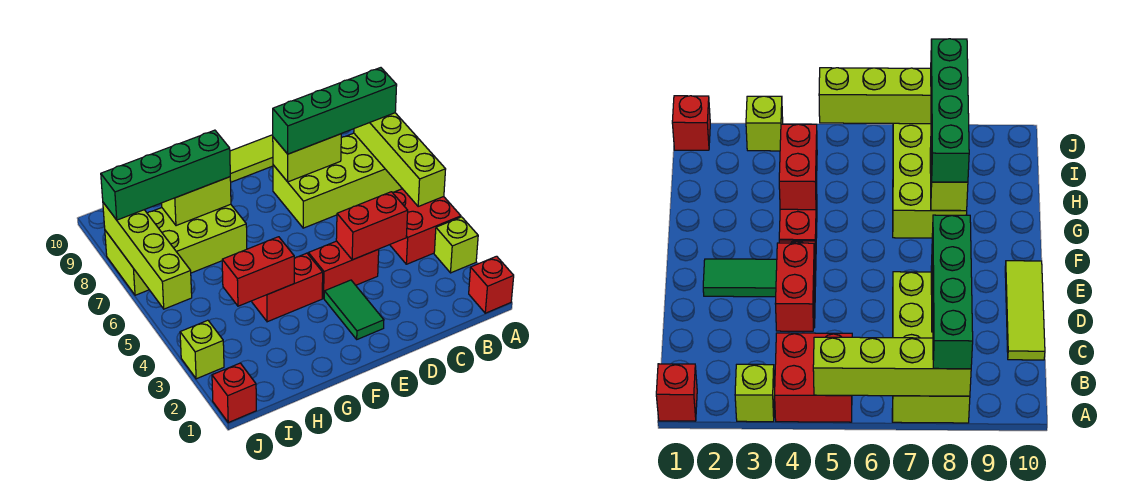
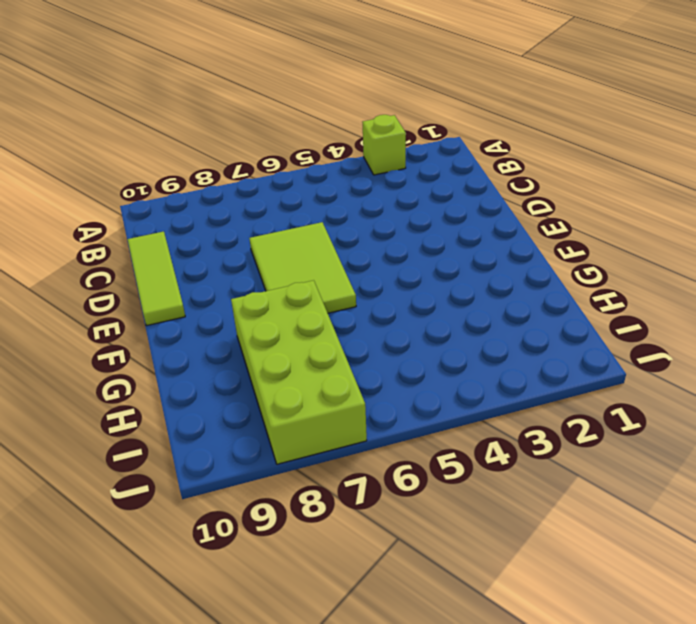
lime 2x3 tile [249,222,356,313] -> lime 2x4 brick [273,133,402,228]
none -> red 1x1 brick [469,256,514,313]
none -> red 2x2 brick [390,189,461,264]
none -> red 1x2 brick [308,241,379,298]

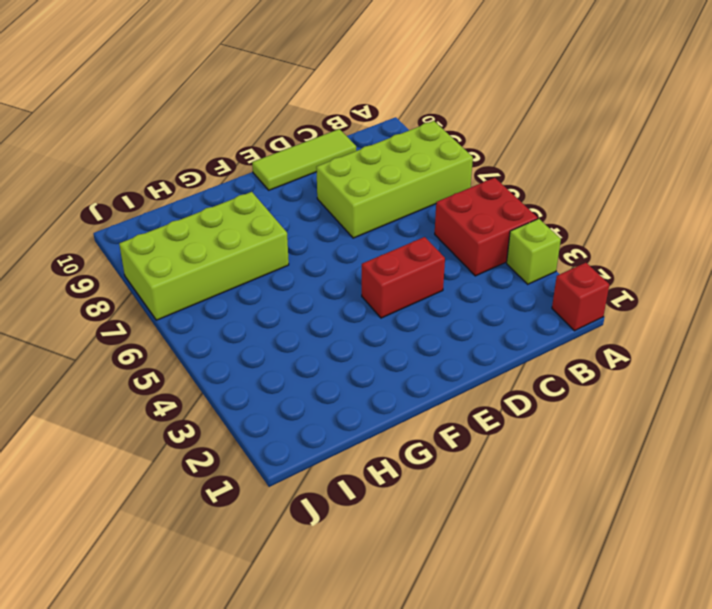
none -> green 1x2 tile [324,280,384,339]
none -> red 1x2 brick [252,253,323,322]
none -> red 1x1 brick [212,363,256,423]

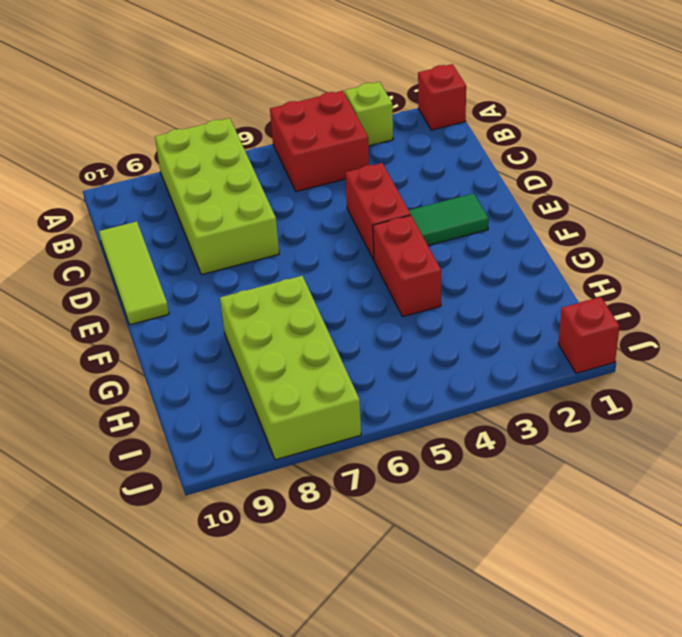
none -> lime 1x1 brick [180,320,224,379]
none -> lime 1x4 brick [354,113,446,206]
none -> red 1x2 brick [336,192,408,260]

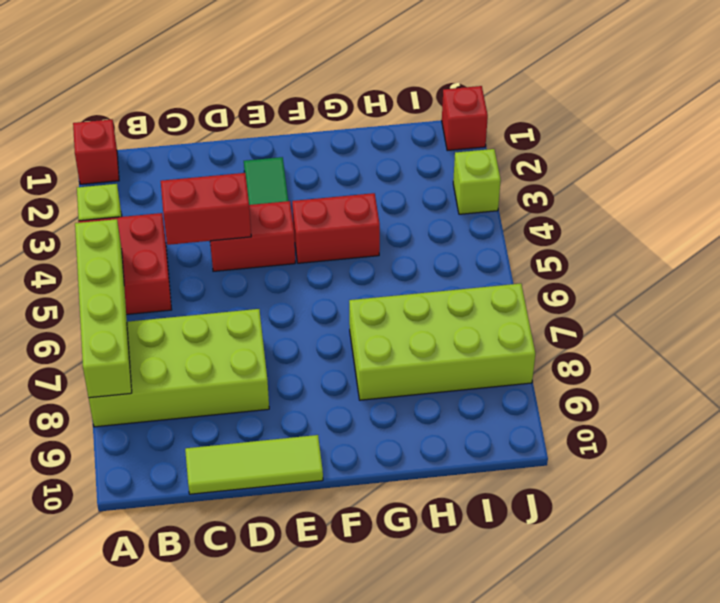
none -> lime 1x2 brick [273,134,341,182]
none -> red 1x2 brick [222,237,294,306]
none -> lime 1x2 brick [162,177,231,226]

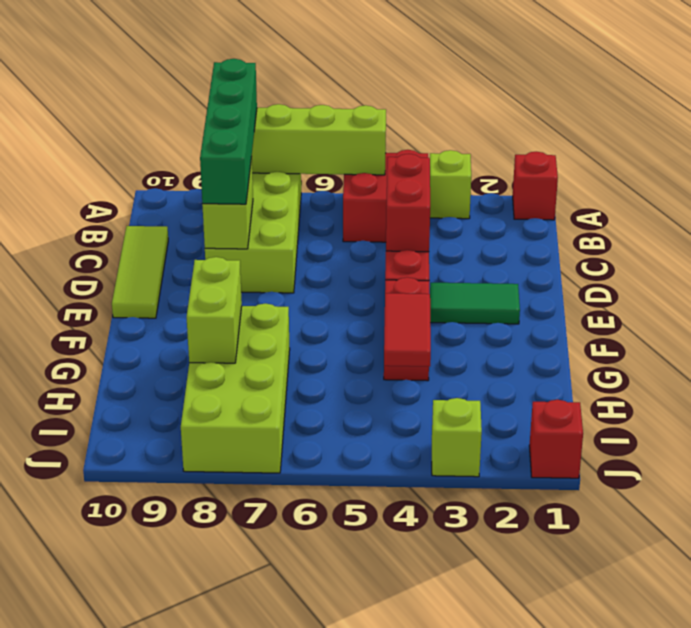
red 1x2 tile [384,293,431,367] -> red 1x2 brick [222,237,294,306]
none -> lime 1x4 brick [103,203,192,309]
none -> green 1x4 brick [101,130,230,220]

